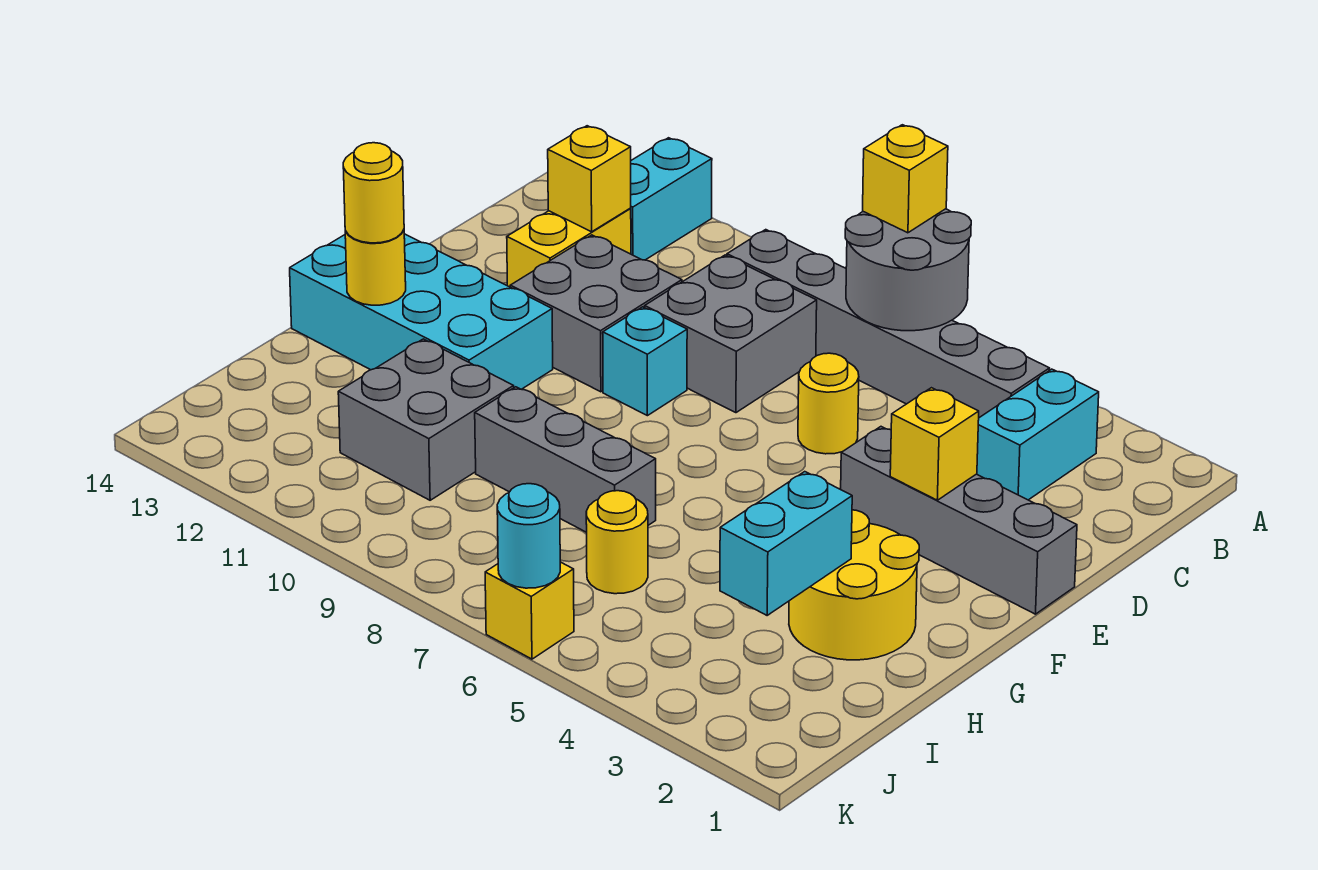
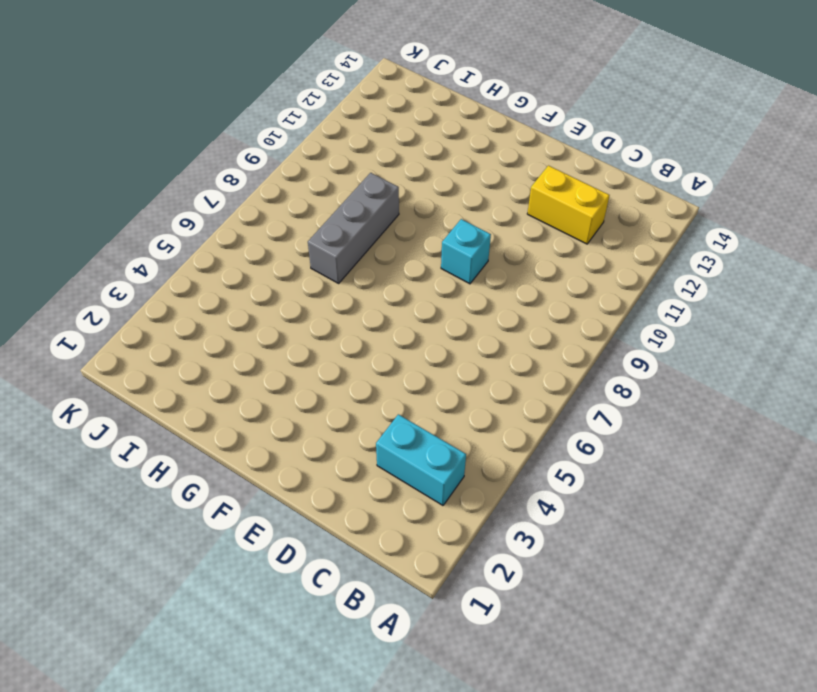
none -> cyan 1x2 brick [630,138,712,260]
none -> grey 1x6 brick [727,230,1050,418]
none -> grey 2x2 brick [645,255,817,413]

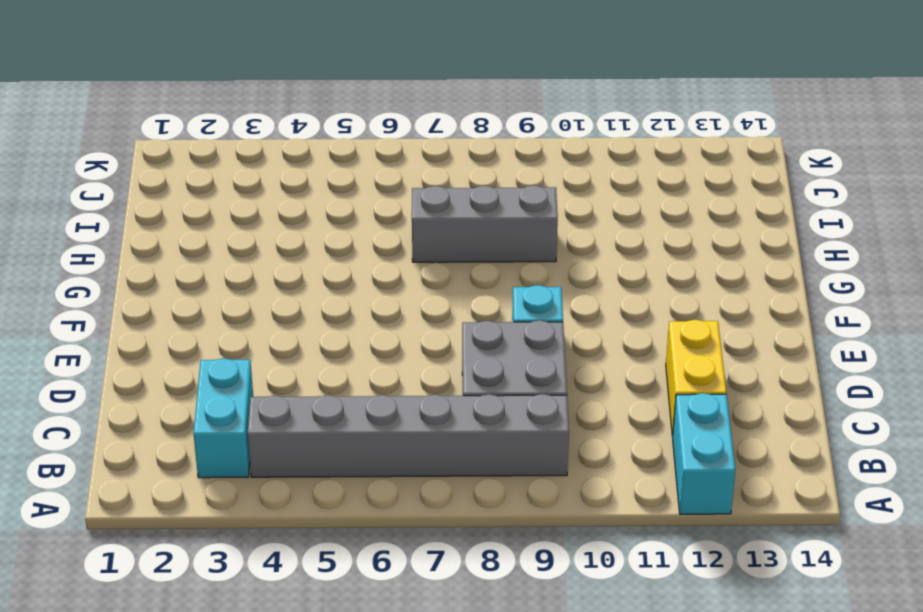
none -> yellow 1x1 round brick [798,353,859,454]
none -> grey 2x2 brick [510,235,682,392]
none -> grey 1x4 brick [841,427,1077,614]

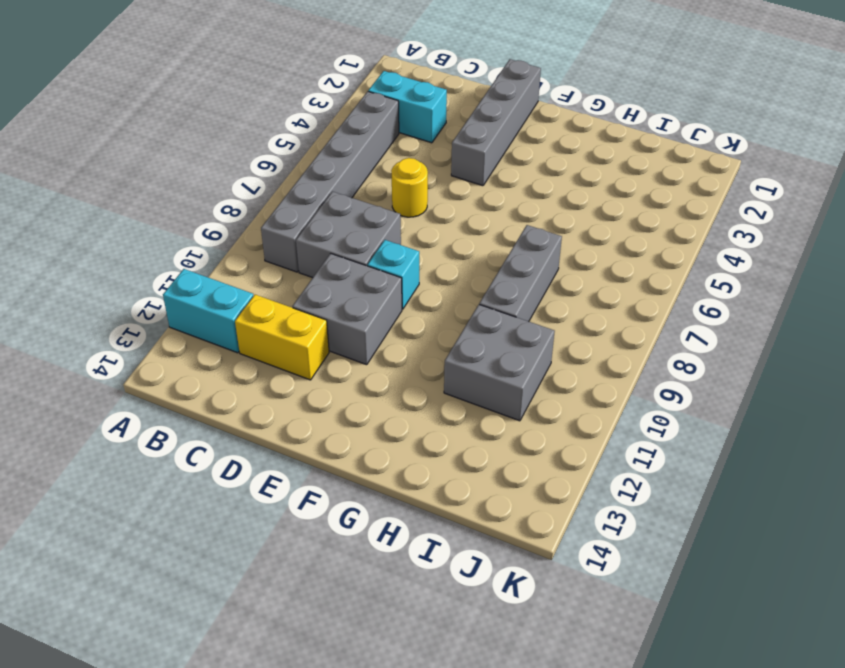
none -> cyan 2x4 brick [290,234,553,389]
none -> yellow 2x2 round brick [789,510,919,660]
none -> yellow 1x1 round brick [586,491,648,594]

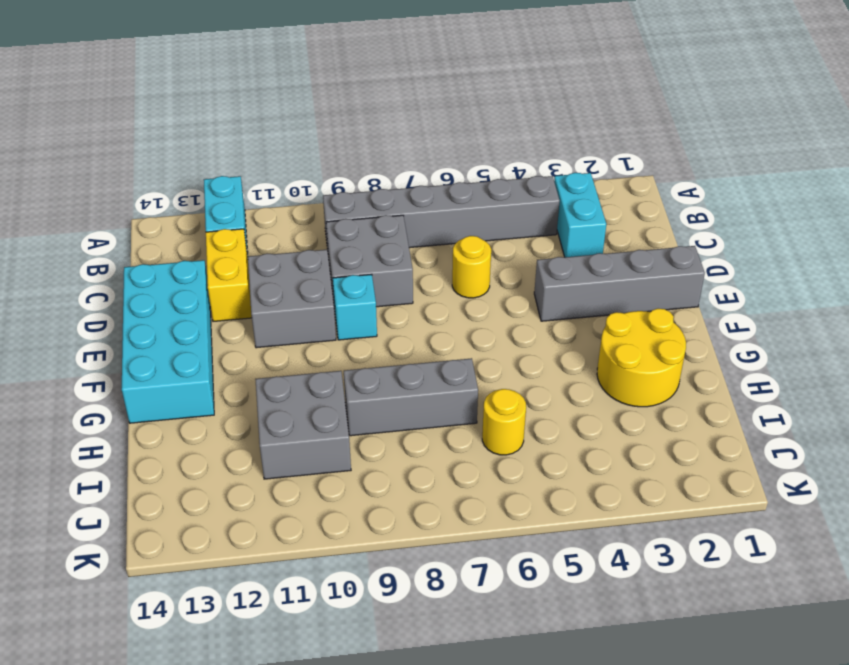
cyan 2x4 brick [122,260,214,423] -> cyan 2x4 brick turned to [290,234,553,389]
none -> yellow 1x1 brick [485,562,574,659]
none -> grey 2x2 round brick [845,209,971,331]
none -> yellow 1x1 brick [548,126,631,232]

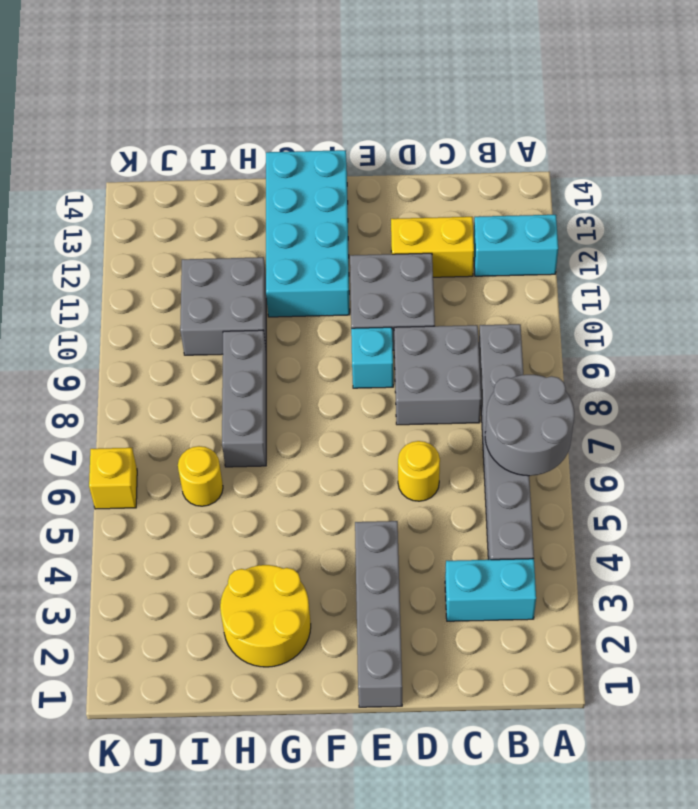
none -> yellow 1x1 brick [548,126,631,232]
none -> yellow 1x1 brick [890,388,979,500]
none -> yellow 1x1 round brick [345,230,406,305]

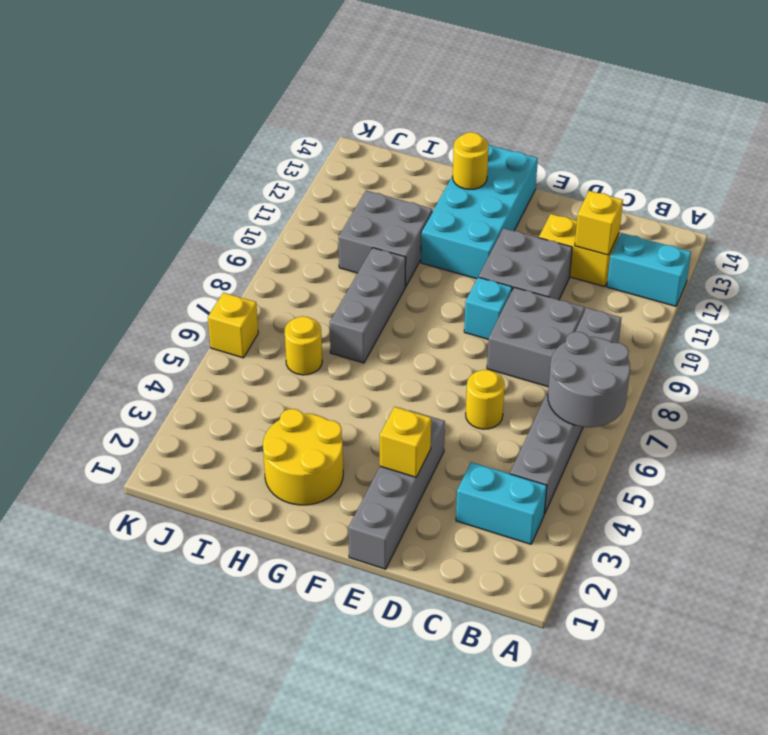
none -> cyan 1x2 brick [720,472,852,615]
none -> cyan 1x1 round brick [497,484,560,588]
none -> yellow 1x1 brick [863,125,948,233]

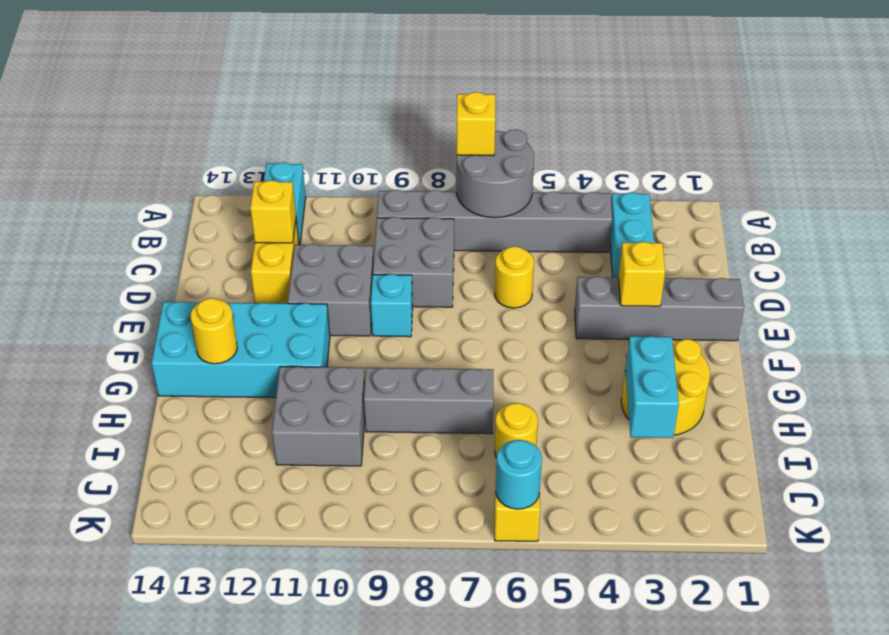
none -> yellow 1x1 round brick [343,143,404,243]

